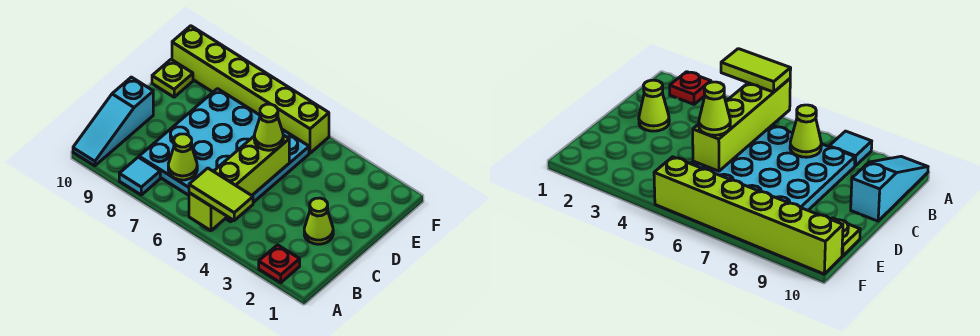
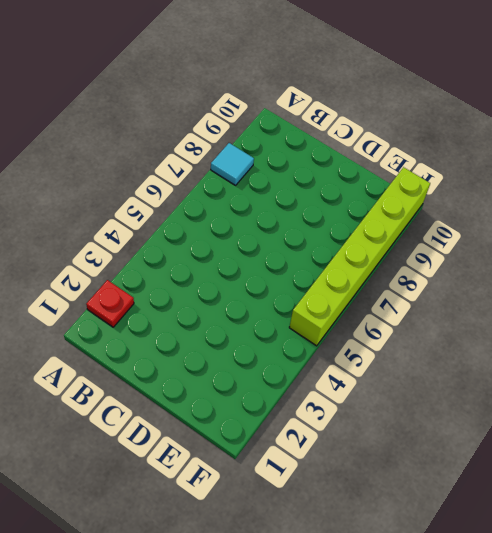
none -> cyan 1x3 slope [73,77,153,166]
none -> cyan 4x4 plate [139,89,309,222]

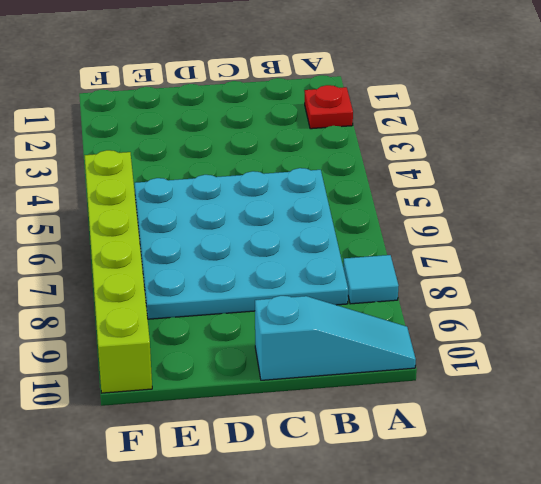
none -> lime 1x1 cone [304,198,333,244]
none -> lime 1x1 plate [152,60,193,97]

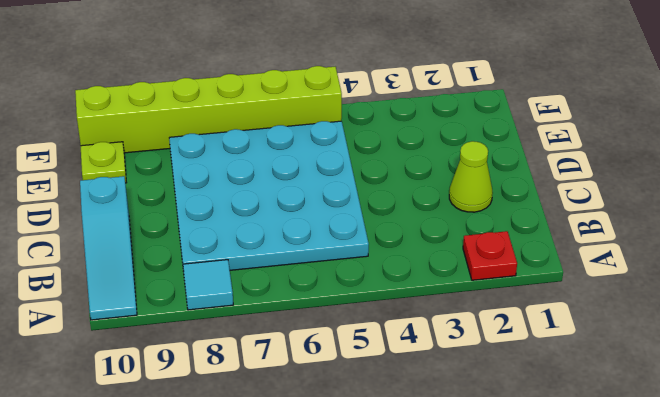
none -> lime 1x4 brick [189,135,289,231]
none -> lime 1x1 cone [168,134,197,180]

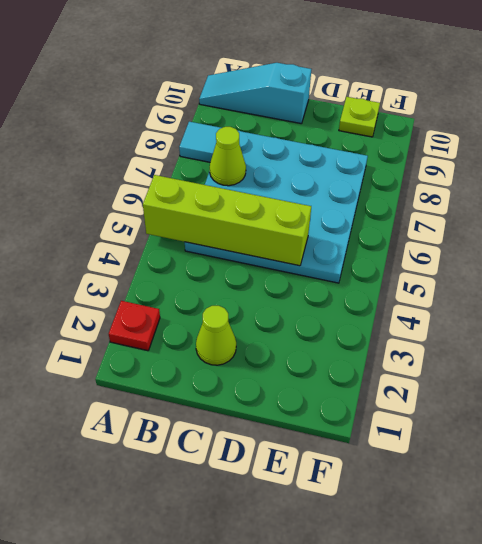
none -> lime 1x6 brick [172,26,329,153]
none -> lime 1x2 tile [189,168,253,220]

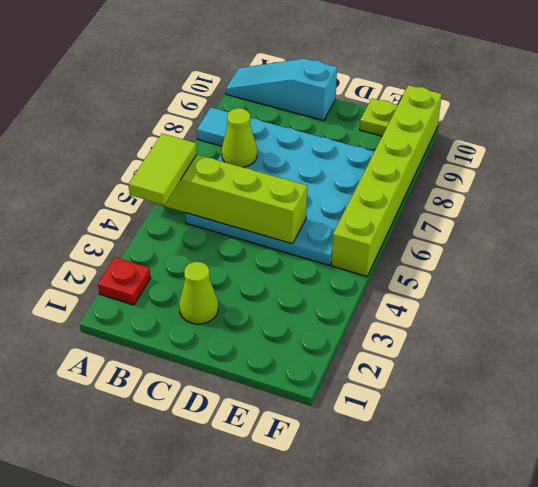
none -> lime 1x1 cone [254,104,283,150]

